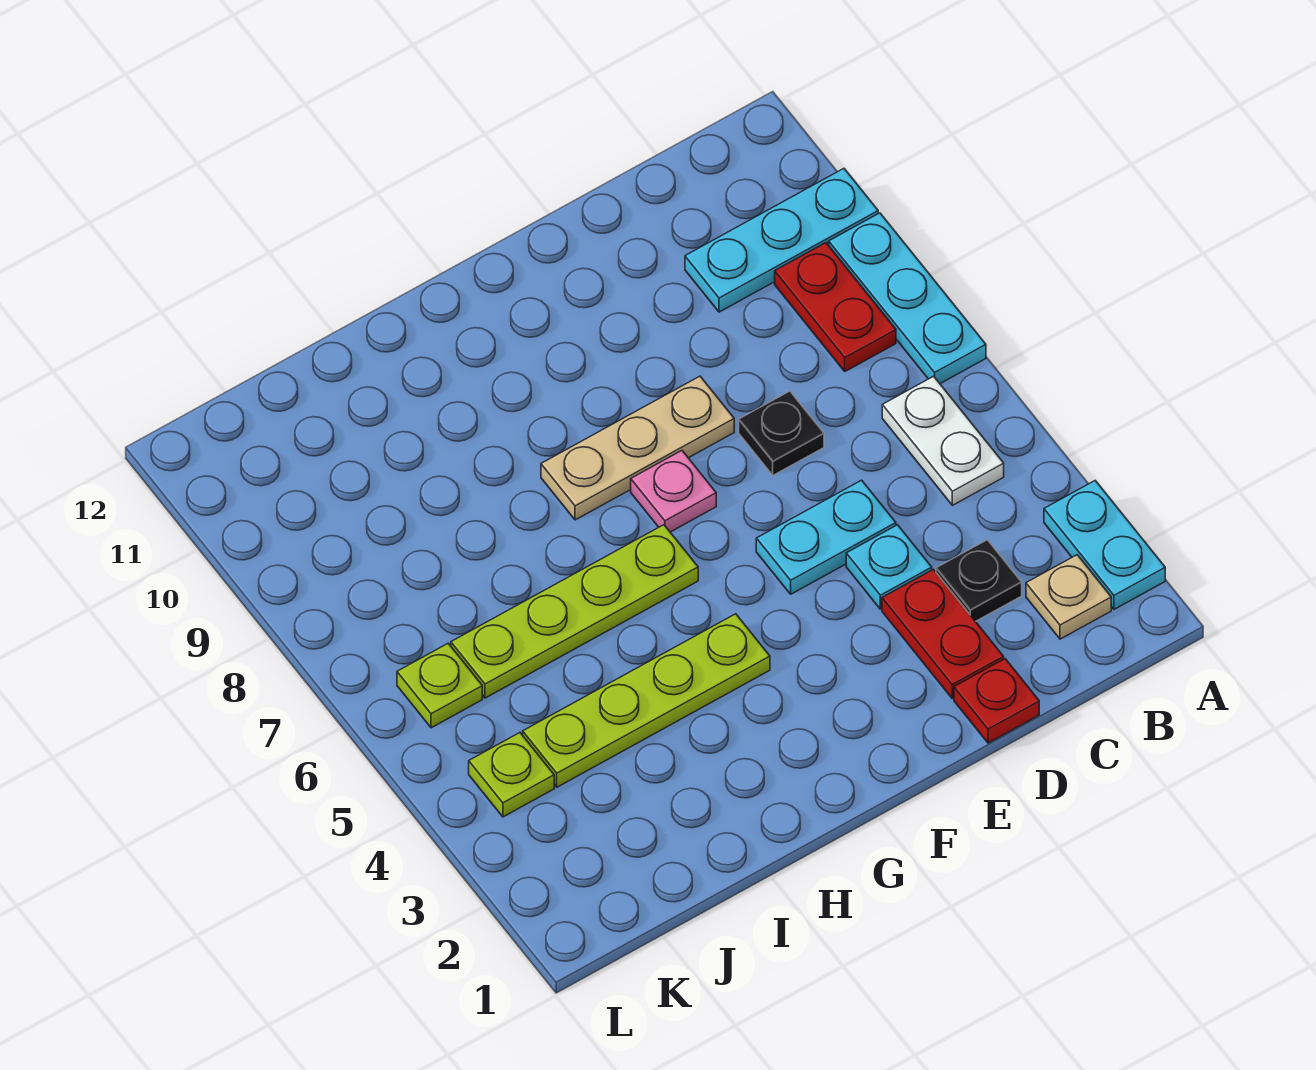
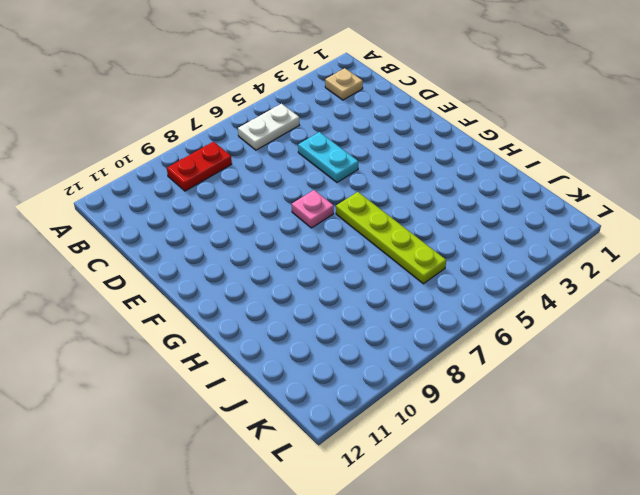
none -> cyan 1x2 plate [1044,481,1165,609]
none -> cyan 1x3 plate [829,213,986,384]
none -> cyan 1x3 plate [685,169,878,312]

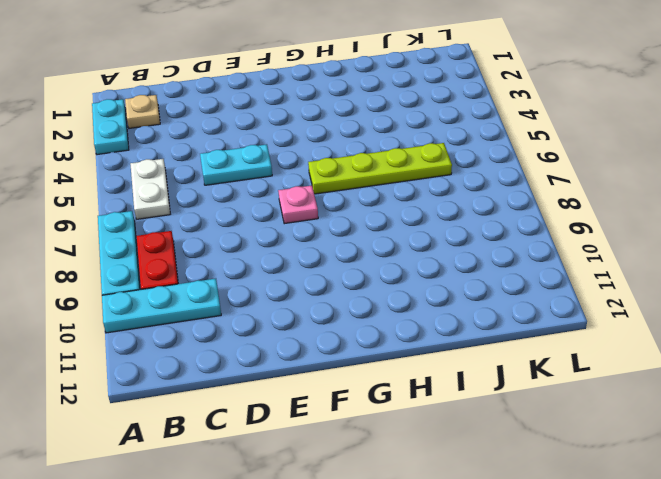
none -> black 1x1 plate [936,540,1022,621]
none -> red 1x1 plate [954,659,1039,743]
none -> red 1x2 plate [882,569,1004,698]

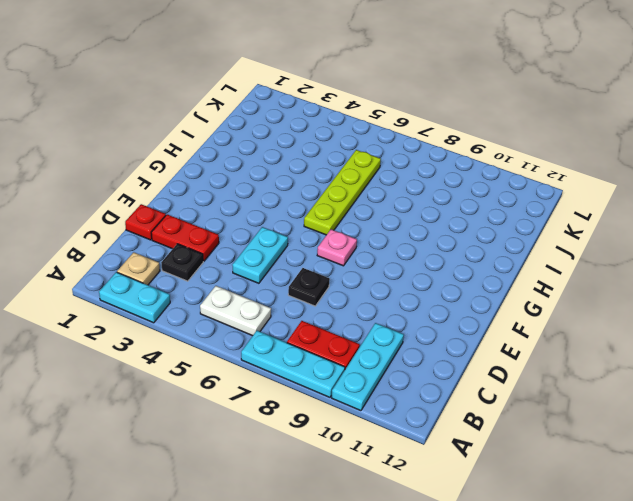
none -> cyan 1x1 plate [846,525,932,609]
none -> tan 1x3 plate [541,376,734,520]
none -> lime 1x4 plate [523,614,770,787]

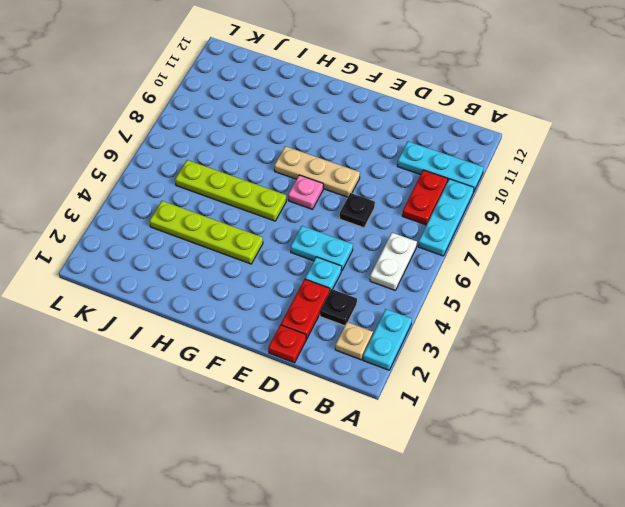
none -> lime 1x1 plate [469,733,554,817]
none -> lime 1x1 plate [397,643,482,728]

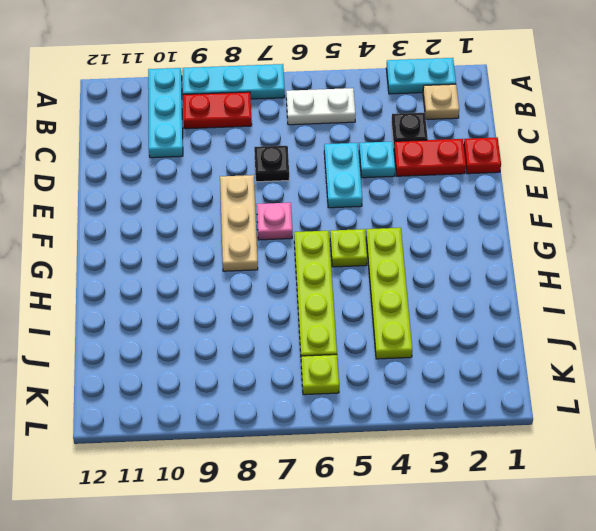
lime 1x1 plate [330,229,367,267] -> lime 1x1 plate moved to [469,733,554,817]

